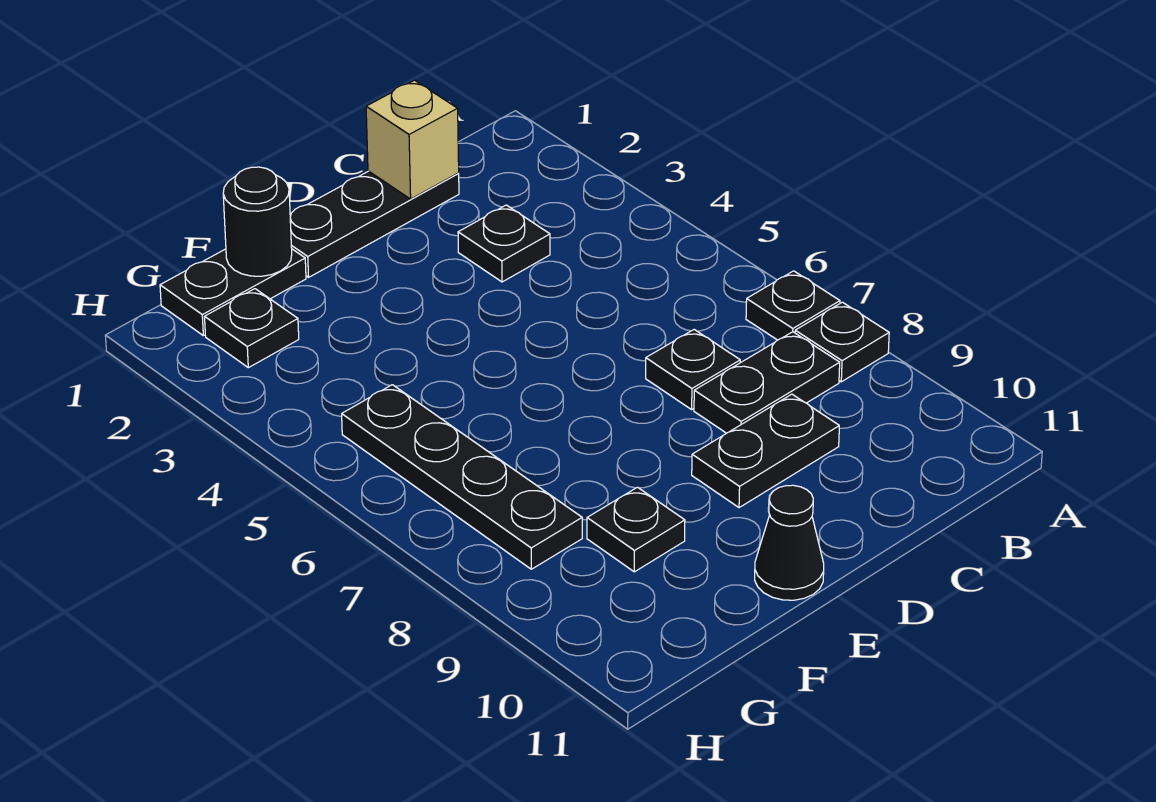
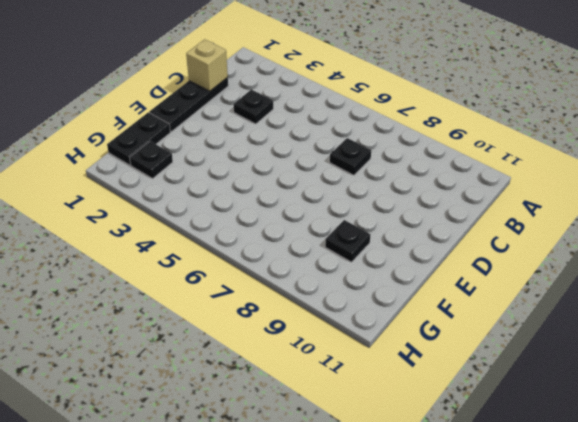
none -> black 1x1 plate [746,271,840,340]
none -> black 1x1 plate [795,302,889,382]
none -> black 1x2 plate [694,332,840,433]

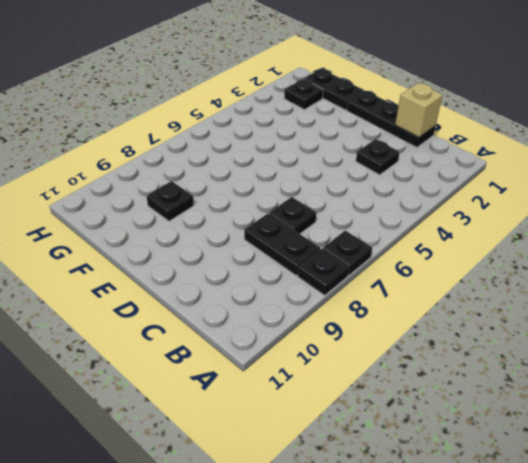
none -> black 1x2 plate [692,394,839,508]
none -> black 1x1 cone [755,485,824,600]
none -> black 1x4 plate [342,385,582,569]

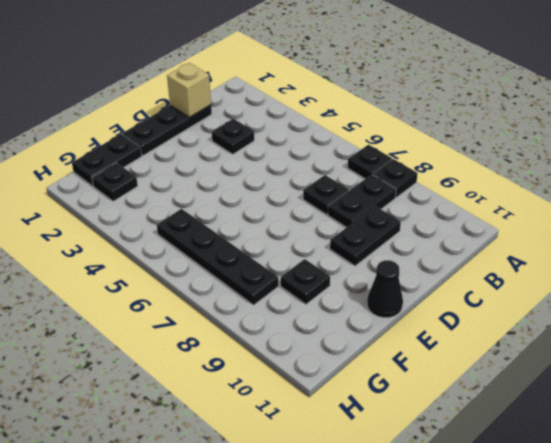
none -> black 1x1 round brick [223,167,292,276]

